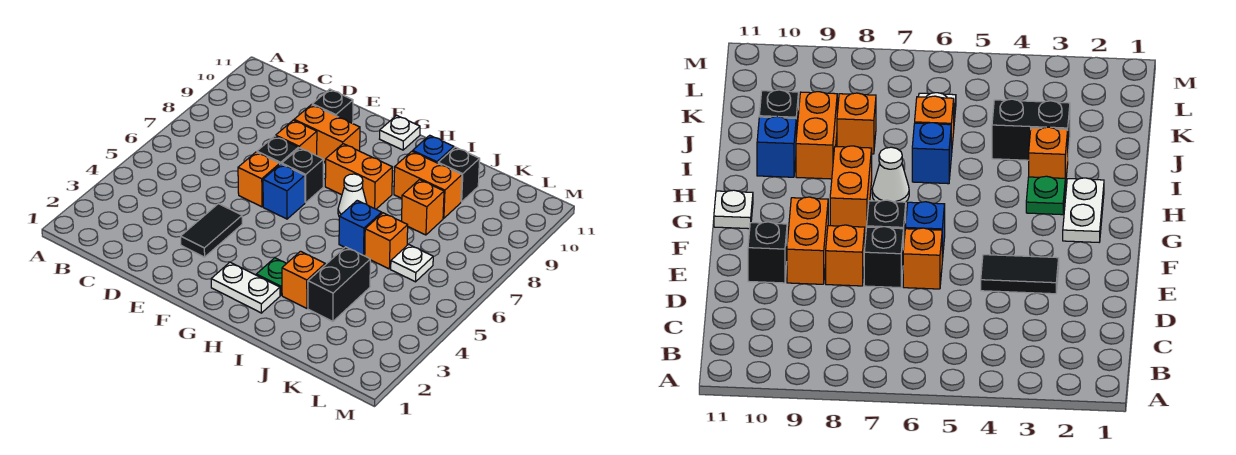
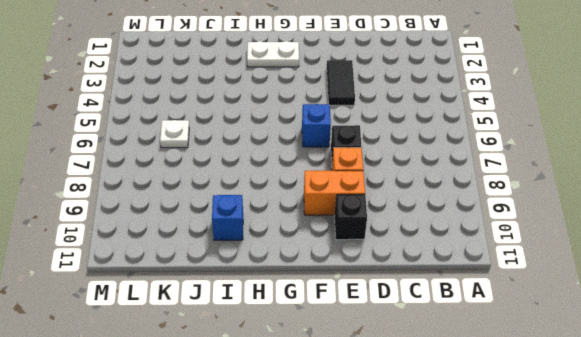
none -> orange 1x1 brick [238,152,280,207]
none -> black 1x1 brick [282,148,323,202]
none -> orange 1x2 brick [325,144,393,209]

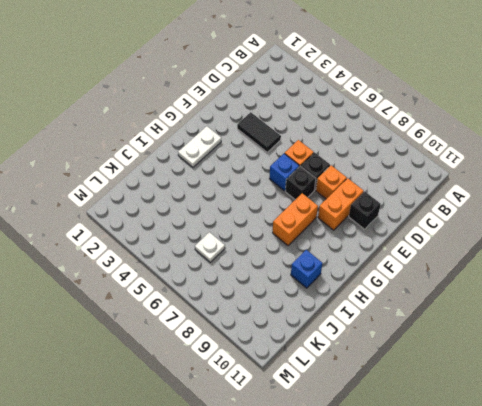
none -> white 1x1 plate [380,115,420,150]
none -> green 1x1 plate [256,258,287,295]
none -> white 1x1 cone [338,174,367,216]

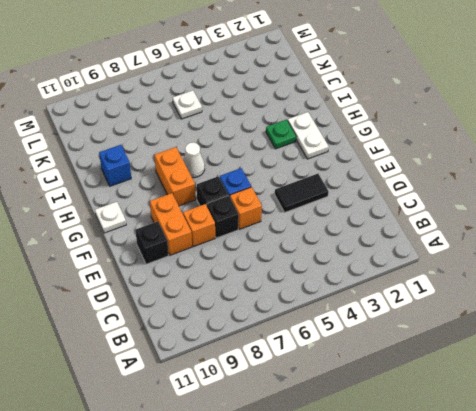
none -> orange 1x1 brick [282,251,325,308]
none -> blue 1x1 brick [339,201,382,256]
none -> orange 1x2 brick [394,151,462,218]

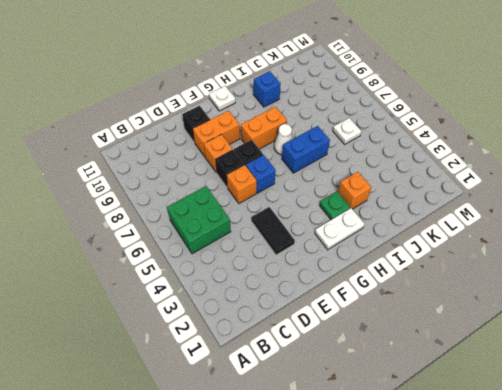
green 2x2 brick [167,186,231,254] -> none
blue 1x2 brick [282,126,330,173] -> blue 1x1 brick [339,201,382,256]
none -> orange 1x2 brick [394,151,462,218]
none -> black 1x2 brick [308,247,370,321]
none -> orange 1x1 brick [365,213,408,269]

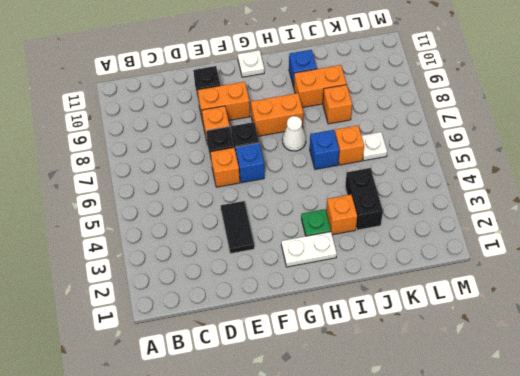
none -> black 1x1 brick [438,147,480,202]

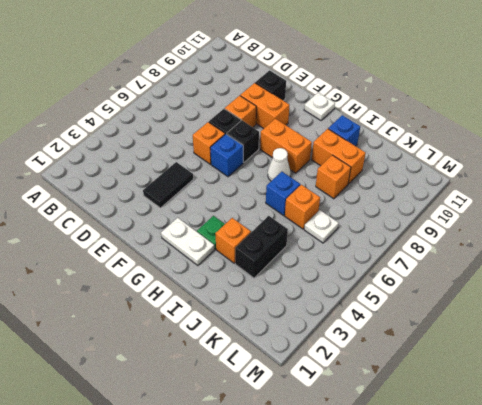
none -> black 1x1 brick [438,147,480,202]

